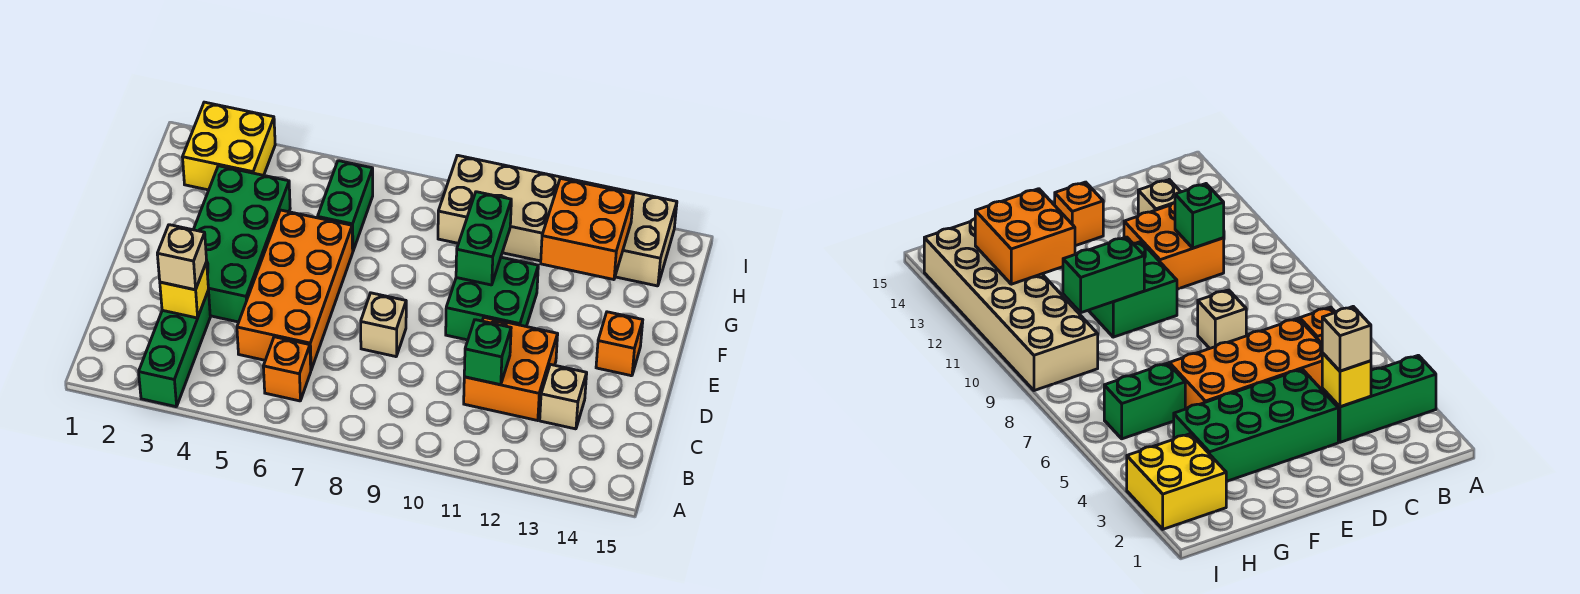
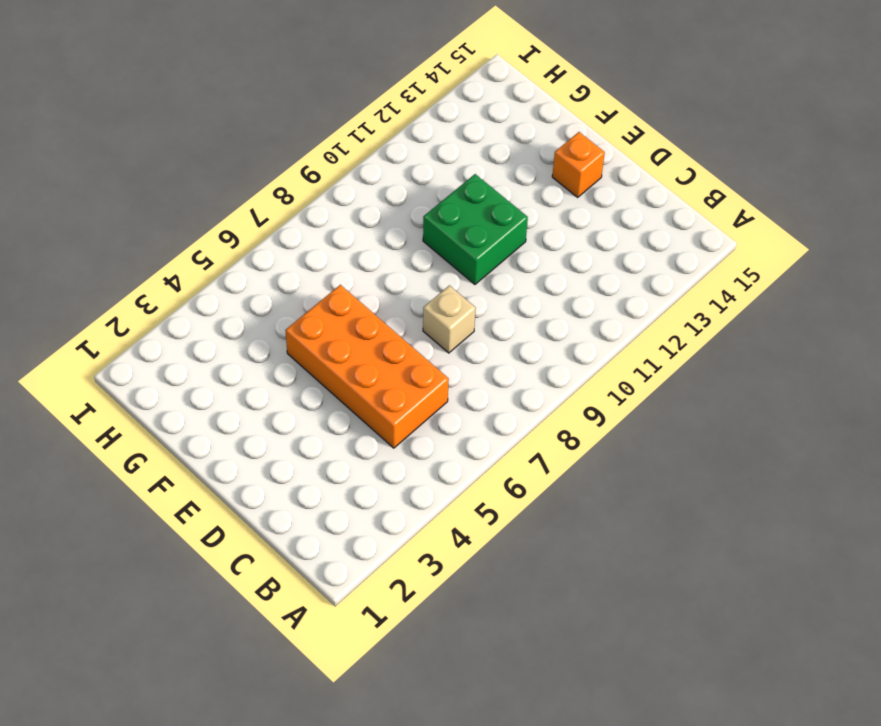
none -> green 1x3 brick [139,290,210,407]
none -> orange 1x1 brick [263,337,311,401]
none -> orange 2x2 brick [464,318,558,421]

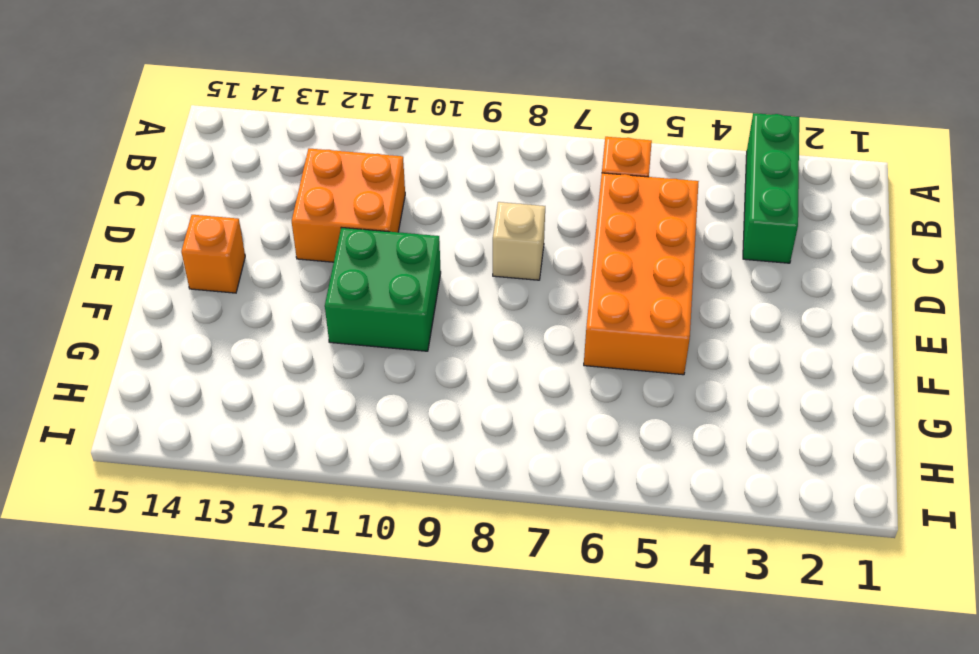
none -> tan 1x1 brick [540,364,587,429]
none -> green 2x4 brick [194,166,290,322]
none -> green 1x2 brick [318,161,373,251]

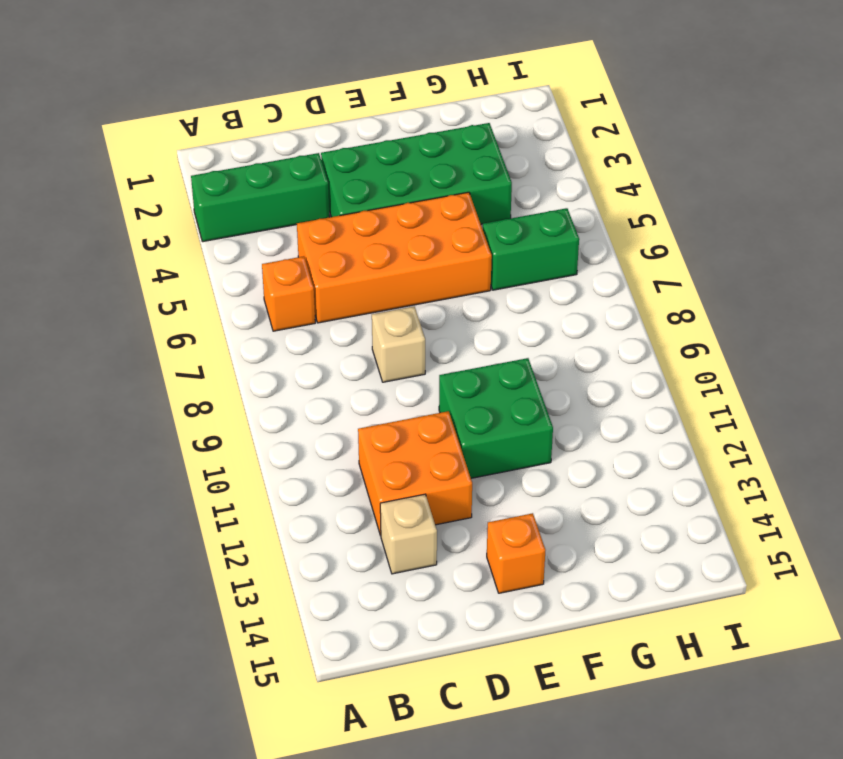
none -> yellow 2x2 brick [183,102,275,190]
none -> tan 2x6 brick [438,155,677,286]
none -> yellow 1x1 brick [160,262,208,318]

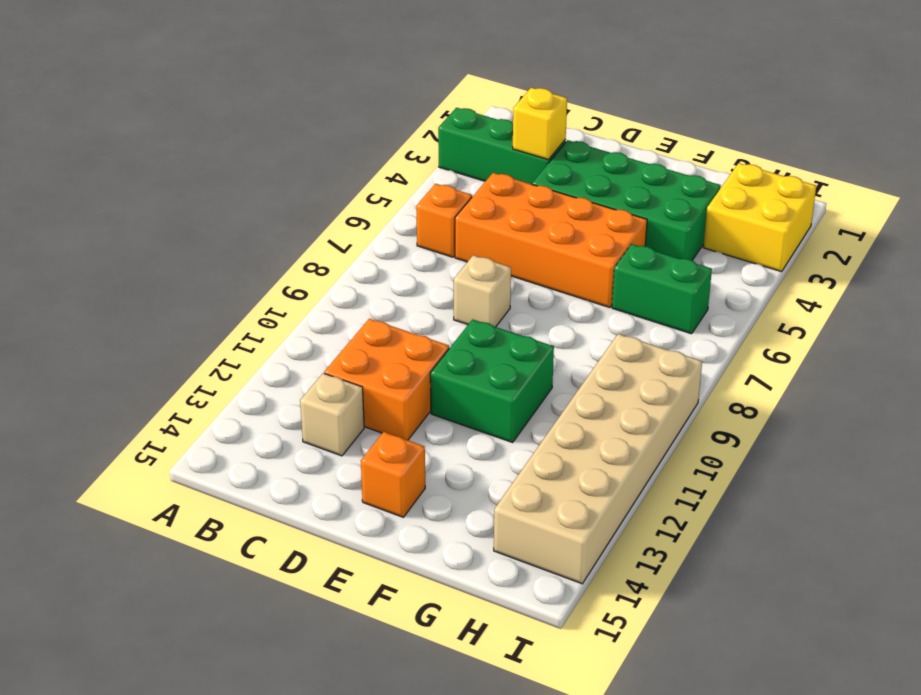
none -> green 1x1 brick [464,320,511,385]
none -> green 1x2 brick [456,192,511,285]
none -> orange 2x2 brick [541,178,633,280]

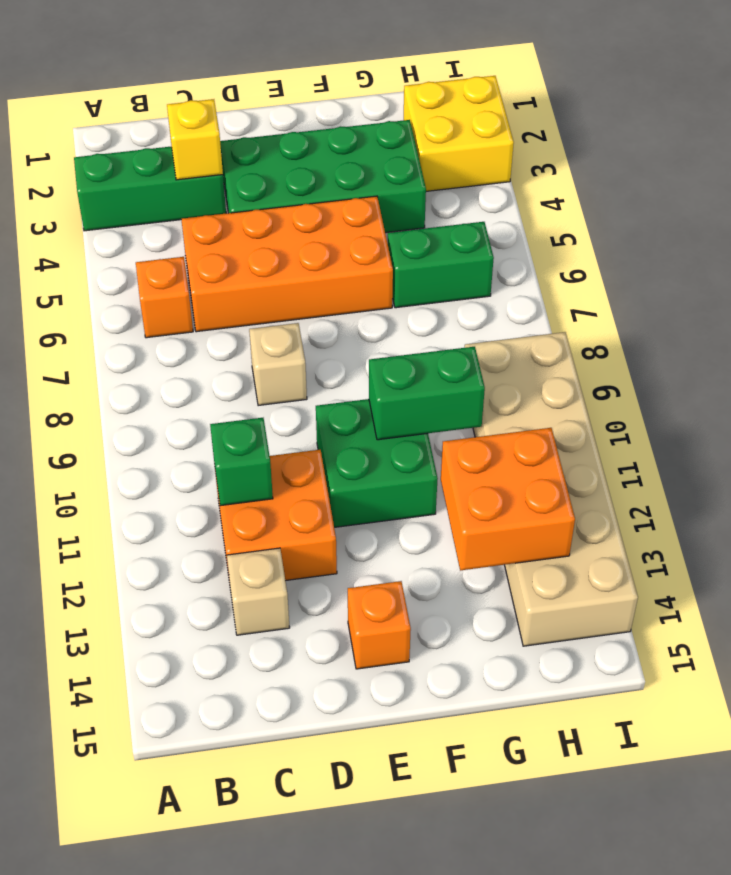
none -> tan 1x1 brick [157,225,207,290]

